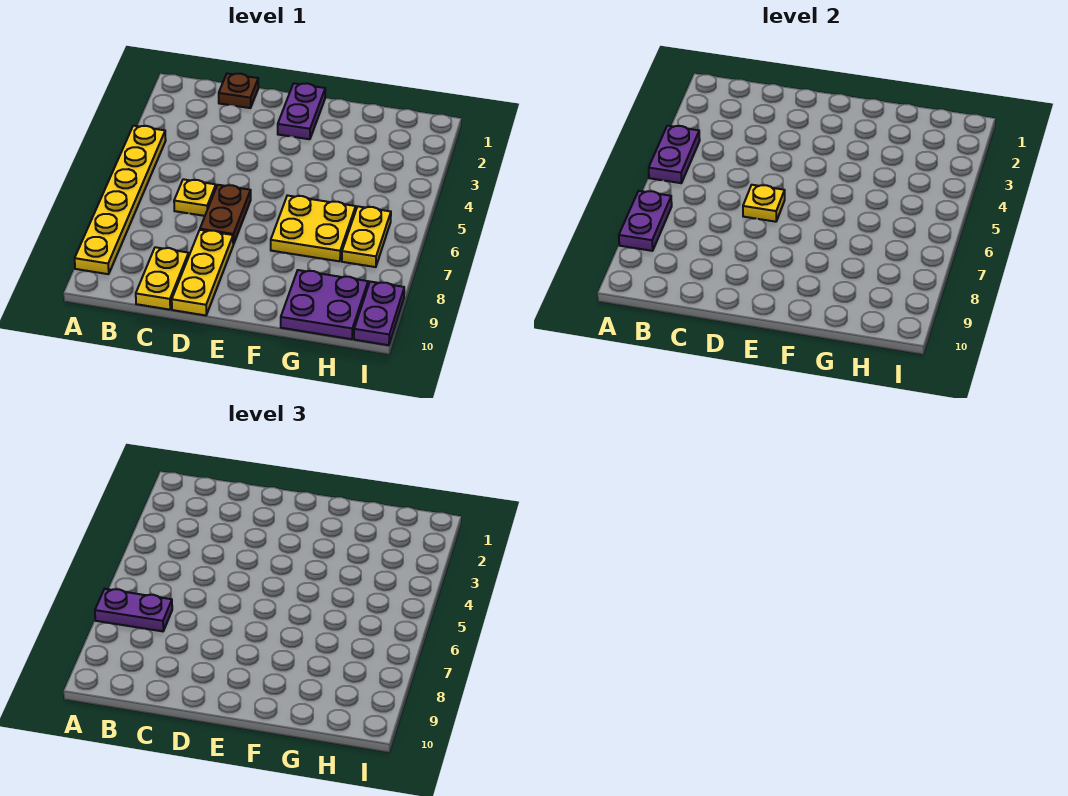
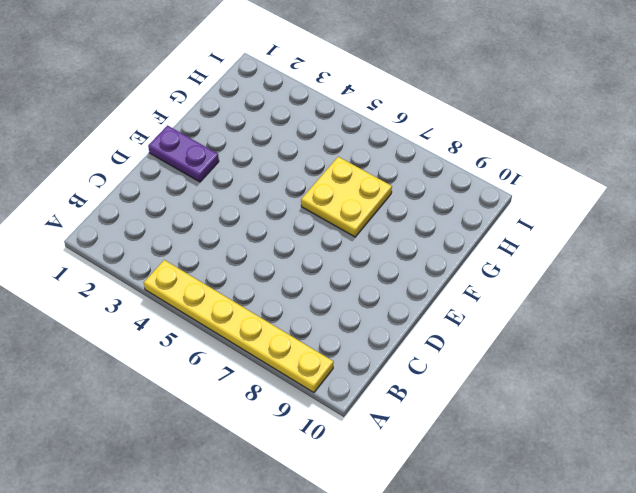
none -> brown 1x1 plate [219,74,258,108]
none -> yellow 1x1 plate [174,179,216,216]
none -> yellow 1x2 plate [136,247,189,310]

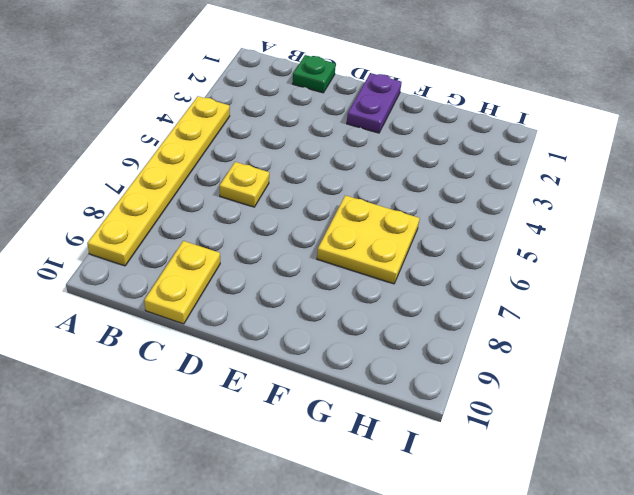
green 1x1 plate [292,55,336,93] -> brown 1x1 plate [219,74,258,108]
none -> brown 1x2 plate [200,185,251,244]
none -> yellow 1x3 plate [172,230,233,315]
none -> purple 2x2 plate [281,270,368,339]

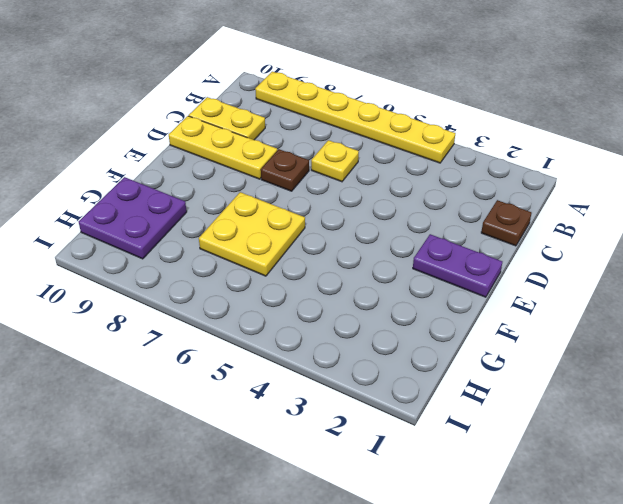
brown 1x1 plate [261,149,309,191] -> brown 1x2 plate [200,185,251,244]
none -> yellow 1x2 plate [342,206,391,267]
none -> purple 1x2 plate [354,282,404,345]
none -> purple 1x2 plate [649,126,700,183]

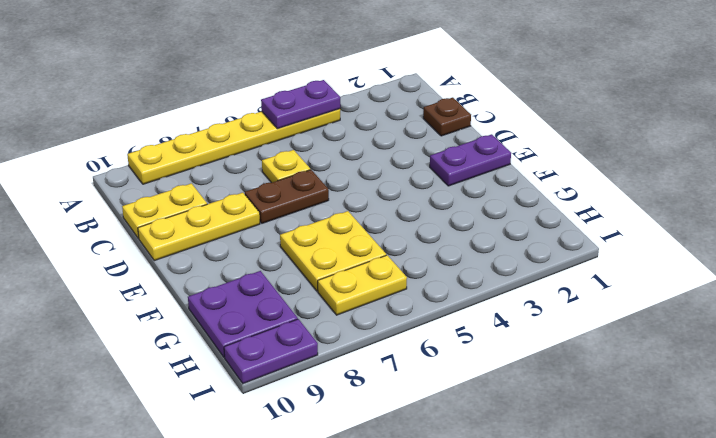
none -> purple 1x2 plate [619,191,672,251]
none -> yellow 1x1 plate [743,185,785,222]
none -> purple 1x2 plate [95,589,172,631]

